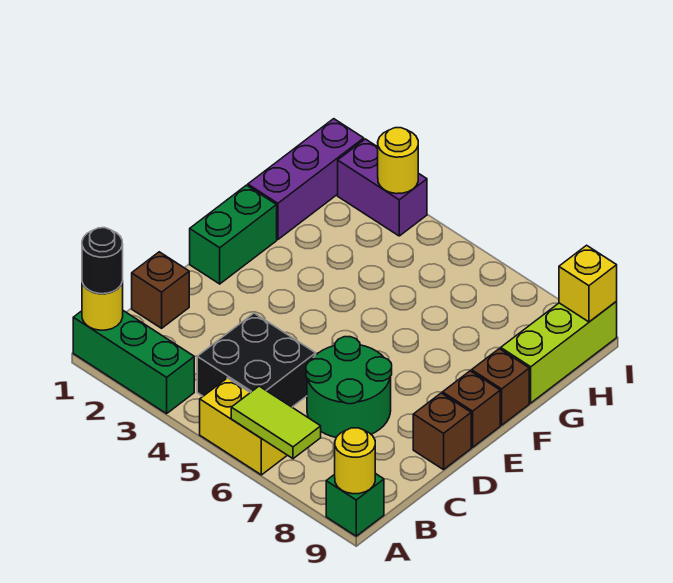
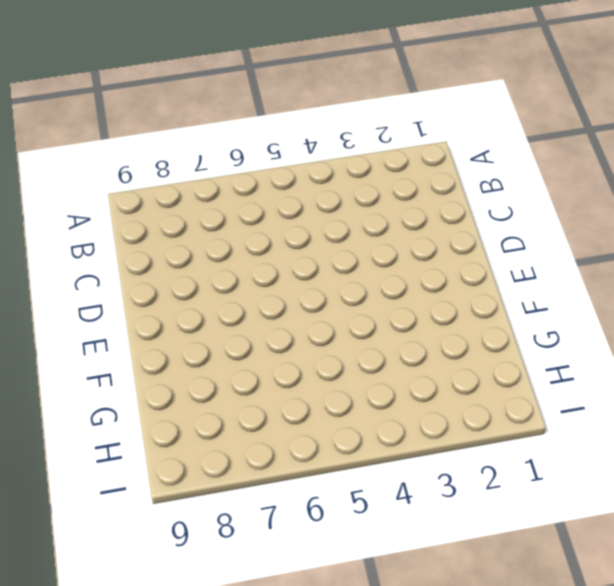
none -> green 1x3 brick [73,311,194,414]
none -> yellow 1x2 brick [200,378,287,475]
none -> green 1x1 brick [326,473,384,536]

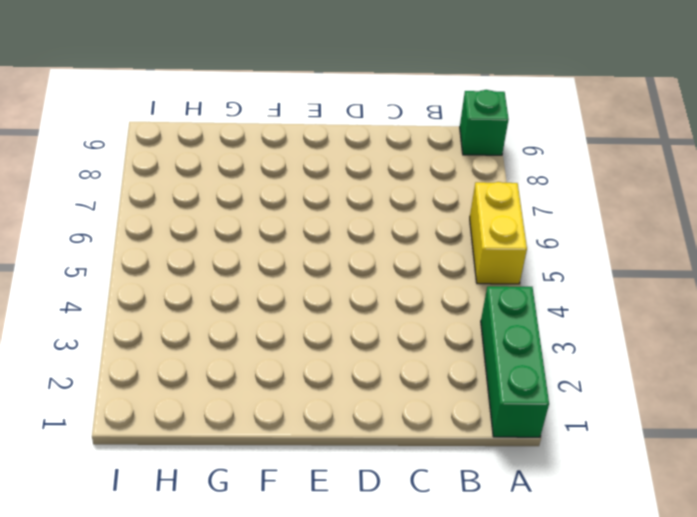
none -> black 2x2 brick [197,313,316,407]
none -> brown 1x1 brick [132,252,189,328]
none -> green 2x2 round brick [306,337,392,437]

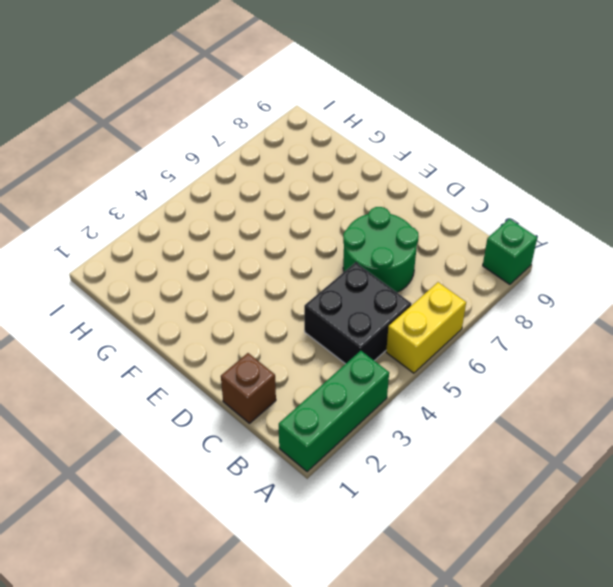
none -> brown 1x1 brick [413,393,471,470]
none -> green 1x2 brick [190,185,277,284]
none -> brown 1x1 brick [443,371,500,447]

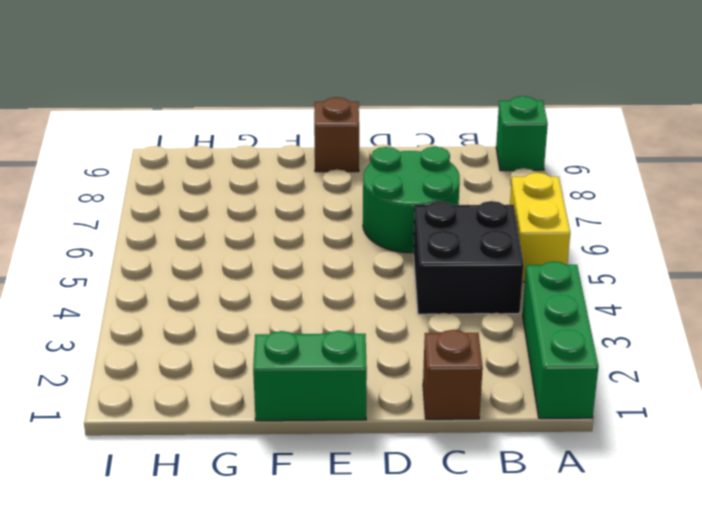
none -> brown 1x1 brick [413,393,471,470]
none -> brown 1x1 brick [472,349,529,425]
none -> purple 1x3 brick [248,119,364,240]

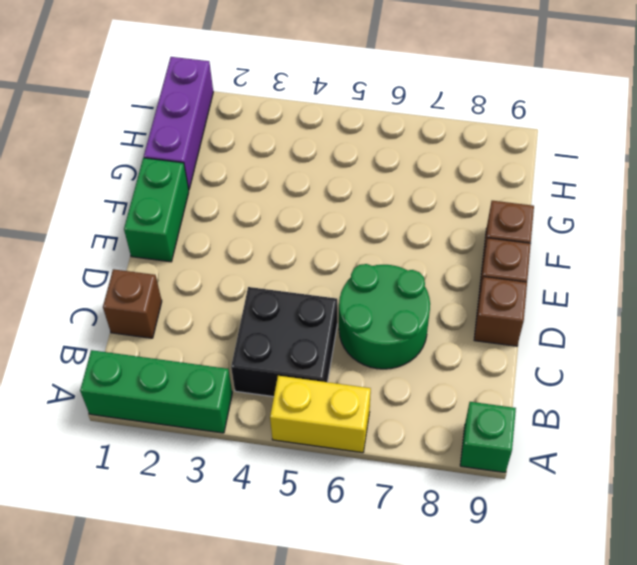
none -> lime 1x3 brick [501,302,617,403]
none -> purple 1x2 brick [338,139,427,236]
none -> yellow 1x1 round brick [82,282,123,330]

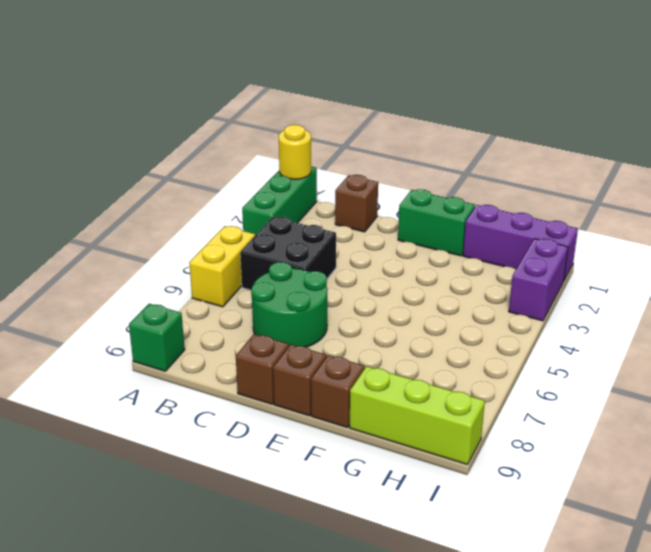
none -> lime 1x2 tile [231,386,321,459]
none -> yellow 1x1 round brick [335,428,375,494]
none -> yellow 1x1 round brick [378,128,418,194]

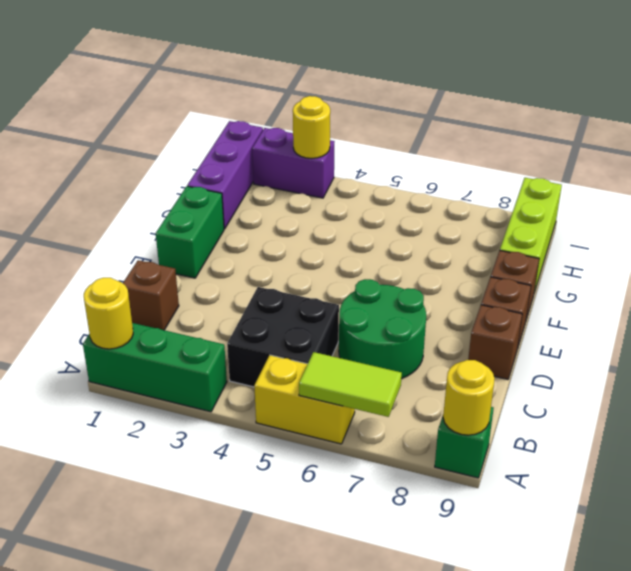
none -> yellow 1x1 brick [559,245,617,322]
none -> black 1x1 round brick [82,228,123,294]

